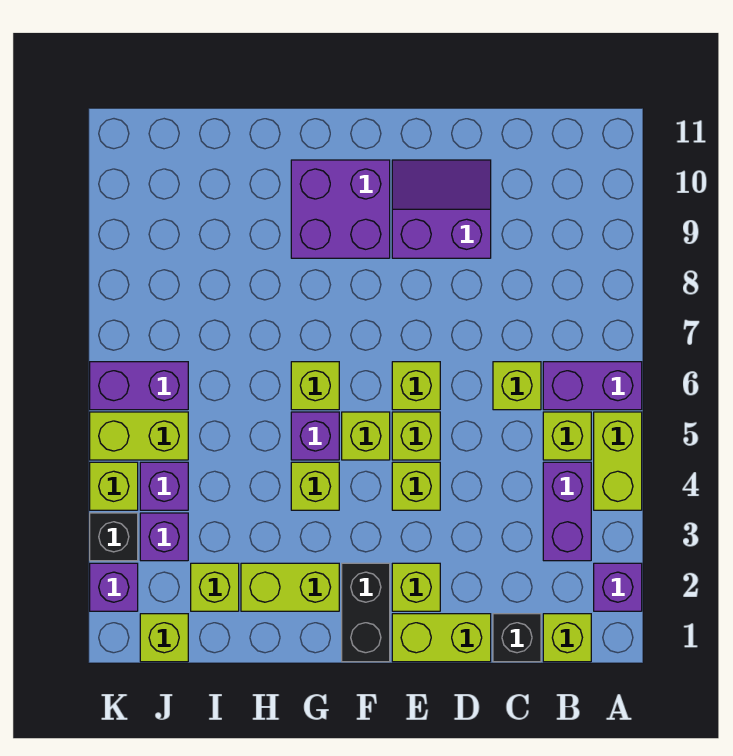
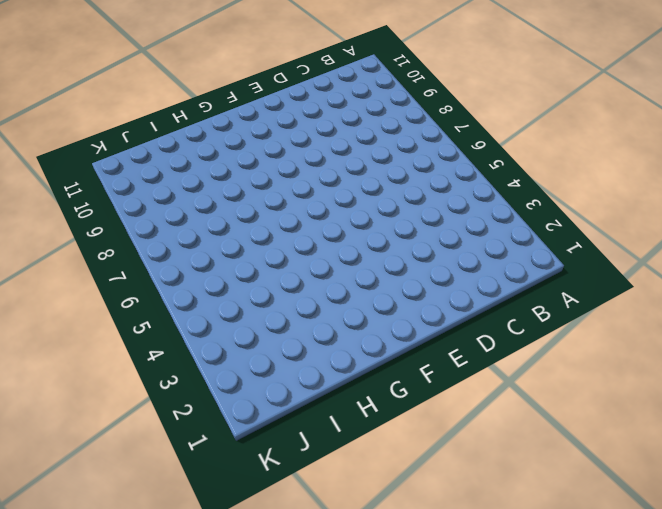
none -> purple 1x1 brick [594,563,642,611]
none -> lime 1x2 brick [594,412,642,510]
none -> purple 1x2 brick [543,362,642,410]
none -> lime 1x1 brick [543,614,591,662]

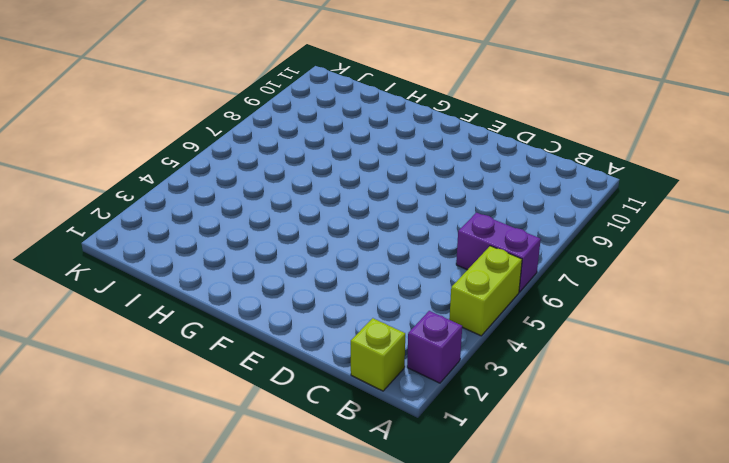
none -> purple 1x2 brick [543,462,591,561]
none -> lime 1x1 brick [543,412,591,460]
none -> black 1x1 brick [493,614,541,662]
none -> lime 1x1 brick [493,362,541,410]

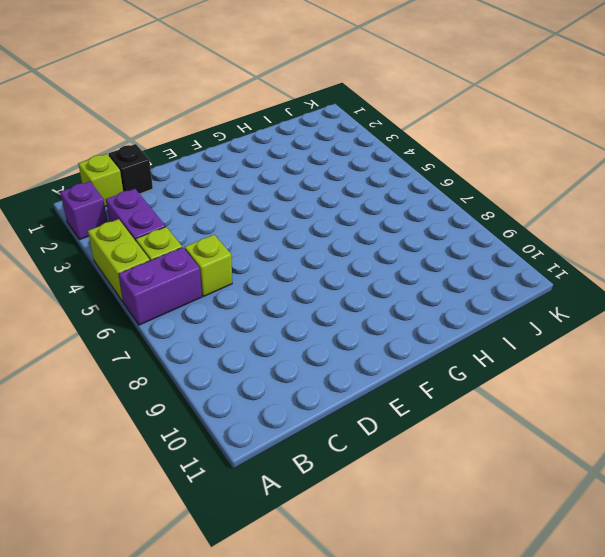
none -> lime 1x2 brick [392,614,491,662]
none -> purple 2x2 slope [392,160,491,258]
none -> lime 1x1 brick [392,563,440,611]
none -> lime 1x1 brick [392,462,440,510]

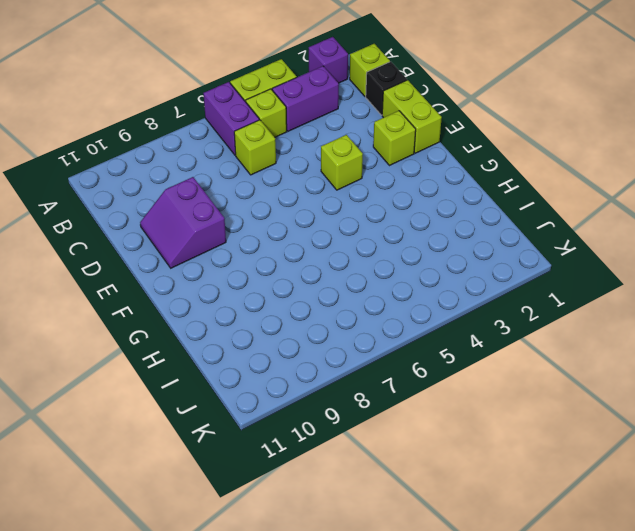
none -> lime 1x1 brick [392,412,440,460]
none -> lime 1x1 brick [392,362,440,410]
none -> black 1x2 brick [342,563,390,662]
none -> lime 1x1 brick [342,412,390,460]

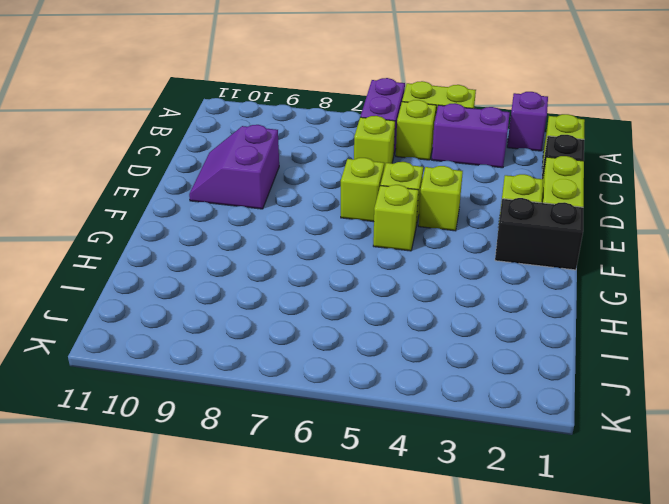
none -> purple 2x2 brick [291,160,390,258]
none -> lime 1x2 brick [241,563,339,611]
none -> lime 1x1 brick [291,462,339,510]
none -> purple 1x1 brick [291,412,339,460]

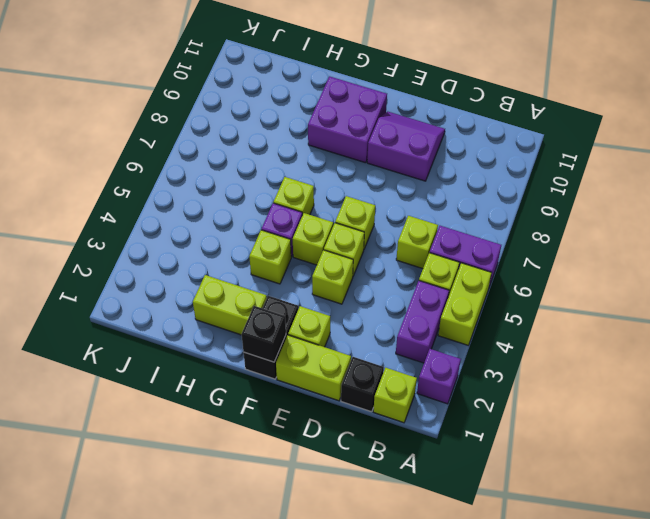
black 1x1 brick [242,306,286,362] -> black 1x1 brick moved to [90,513,138,561]
none -> lime 1x1 brick [191,563,239,611]
none -> lime 1x1 brick [140,614,188,662]
none -> purple 1x1 brick [140,513,188,561]
none -> purple 1x1 brick [140,462,188,510]

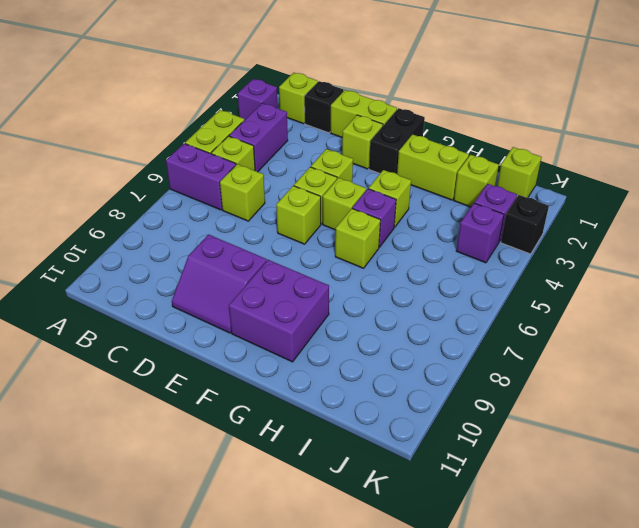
none -> lime 1x2 brick [90,412,188,460]
none -> purple 1x2 brick [90,362,188,410]
none -> purple 1x1 brick [90,563,138,611]
none -> lime 1x1 brick [90,462,138,510]

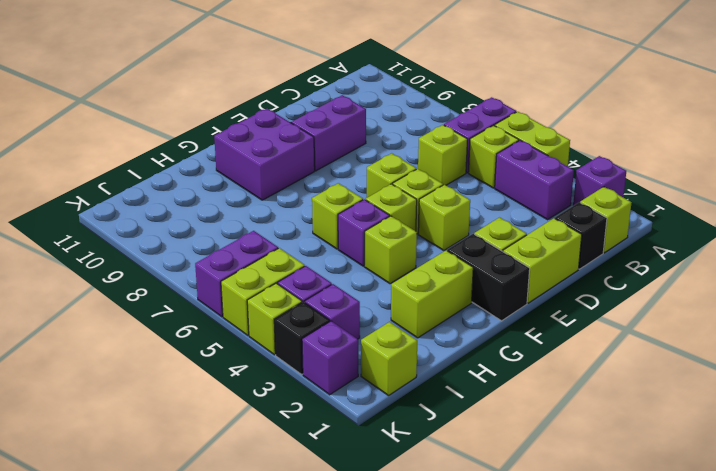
none -> lime 1x1 brick [191,563,239,611]

